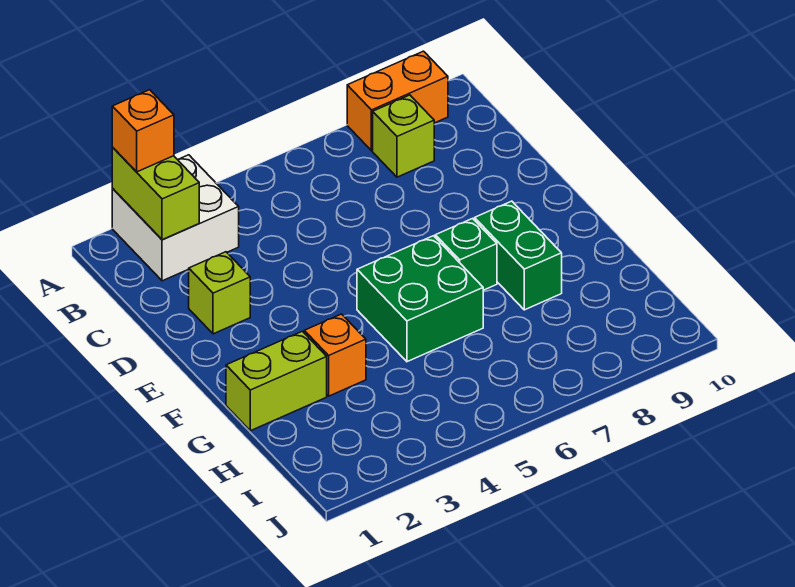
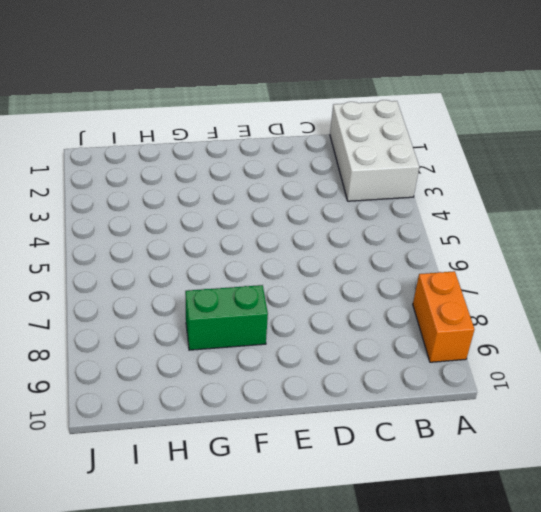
white 2x3 brick [330,100,419,201] -> white 2x2 brick [112,155,239,281]
none -> lime 1x1 brick [373,95,434,177]
none -> lime 1x1 brick [189,252,250,334]

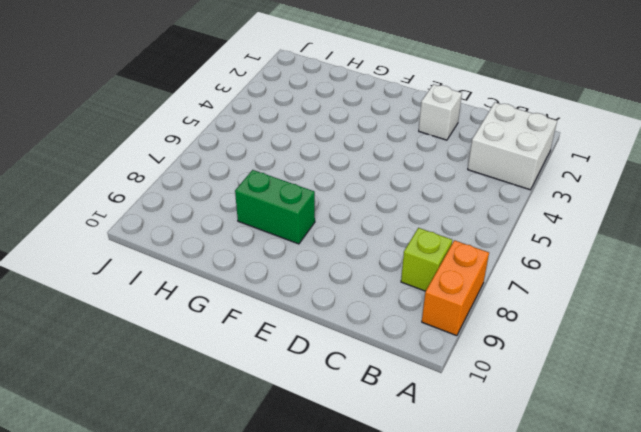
white 1x1 brick [419,84,462,140] -> lime 1x1 brick [189,252,250,334]
none -> green 2x2 brick [357,236,483,362]
none -> green 1x1 brick [435,218,497,290]

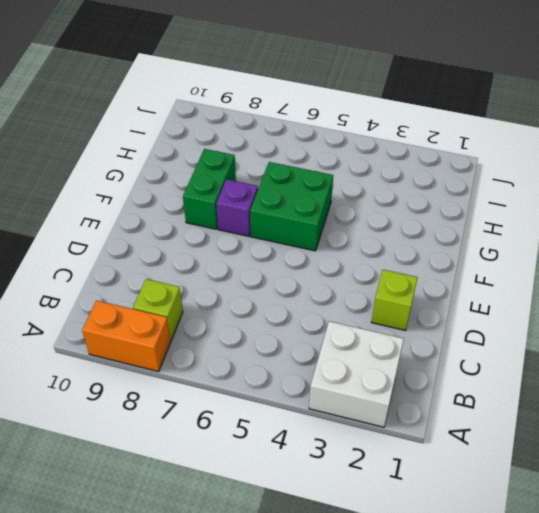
purple 1x1 brick [216,179,258,236] -> green 1x1 brick [435,218,497,290]
none -> lime 1x2 brick [226,331,327,431]
none -> orange 1x1 brick [304,314,366,396]

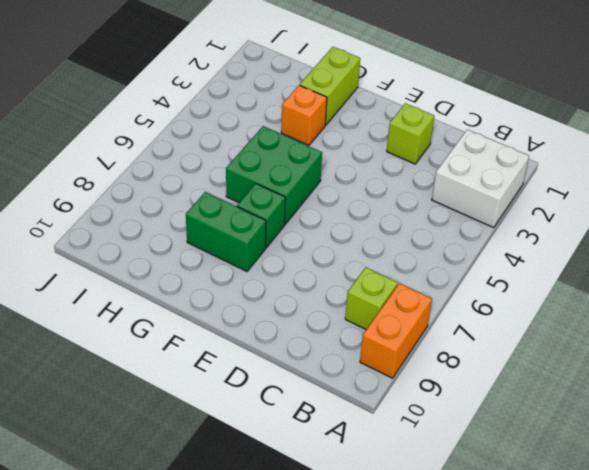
none -> lime 1x2 brick [112,148,199,240]
none -> orange 1x1 brick [112,90,174,172]

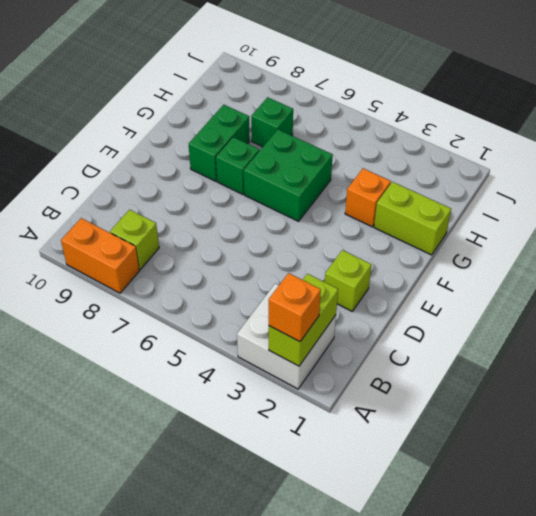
green 1x1 brick [251,97,293,147] -> none

